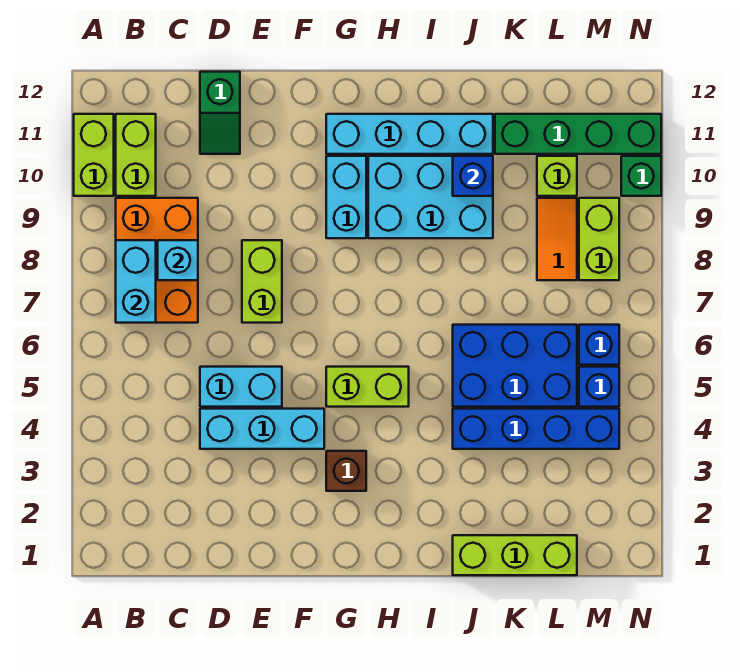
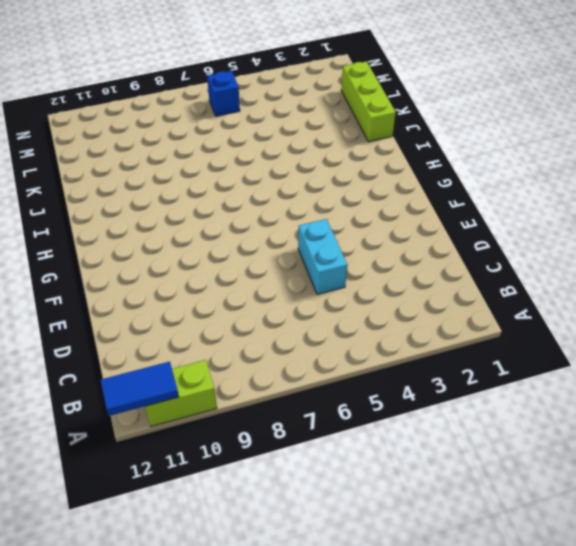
blue 1x2 tile [100,362,179,416] -> none
none -> orange 2x3 brick [116,198,198,323]
none -> lime 1x2 brick [116,114,156,196]
none -> cyan 1x3 brick [200,409,324,449]

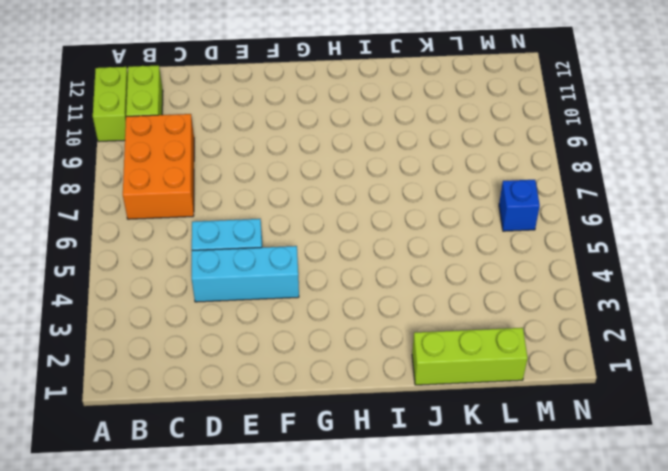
none -> green 1x2 slope [200,72,240,154]
none -> lime 1x2 brick [242,240,282,323]
none -> brown 1x1 brick [326,451,366,491]

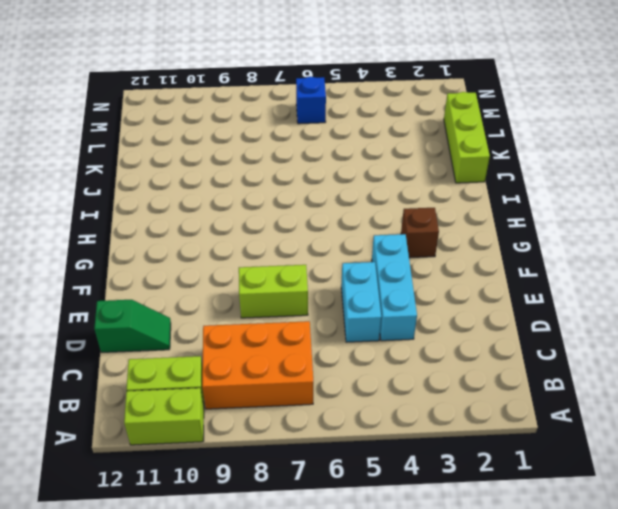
none -> lime 1x2 brick [326,367,409,407]
none -> cyan 1x2 brick [326,156,366,238]
none -> cyan 1x4 brick [326,114,493,154]

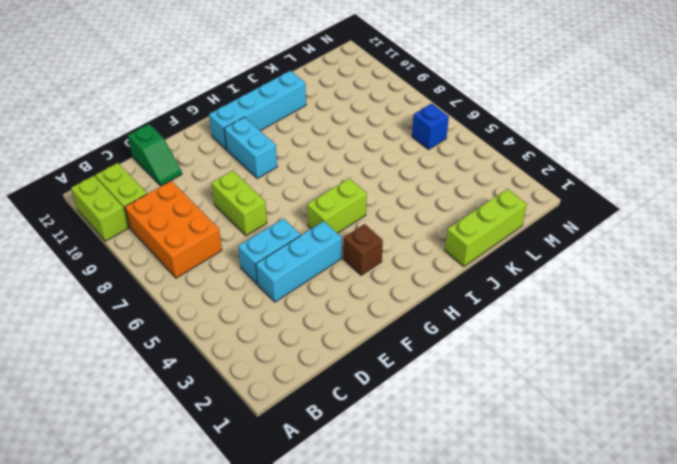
none -> cyan 2x3 brick [368,156,493,238]
none -> blue 1x4 brick [453,409,619,449]
none -> blue 2x3 brick [453,325,577,407]

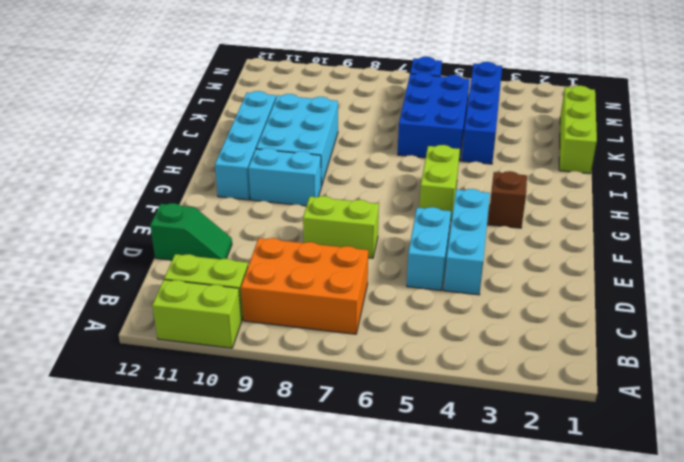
none -> green 1x4 brick [495,114,661,154]
none -> orange 1x2 tile [537,198,577,280]
none -> lime 1x1 brick [537,156,577,196]

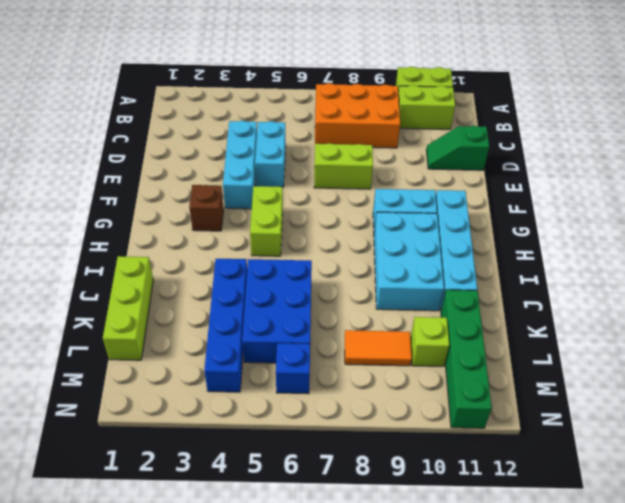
none -> blue 1x1 brick [579,367,619,407]
none -> lime 1x2 brick [579,198,619,280]
none -> green 1x1 brick [621,156,661,196]

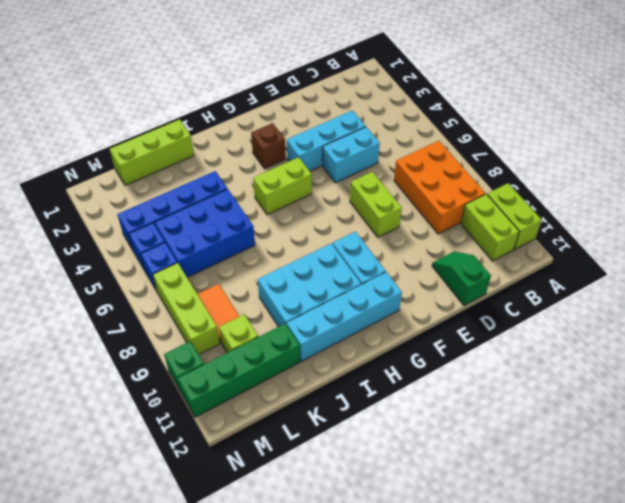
lime 1x3 brick [153,263,220,355] -> lime 1x2 brick [579,198,619,280]
none -> cyan 1x2 brick [116,240,156,323]
none -> cyan 1x1 brick [158,240,198,280]
none -> blue 1x1 brick [453,156,493,196]

